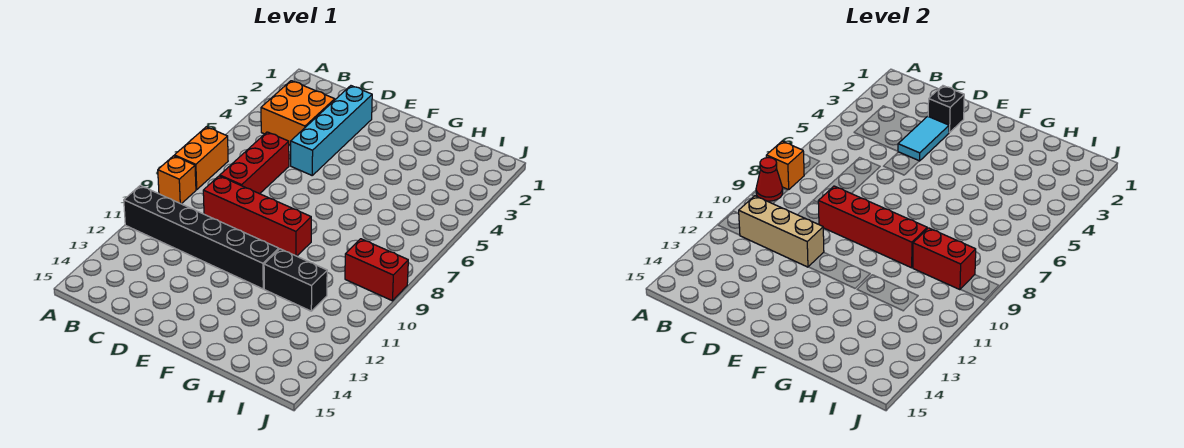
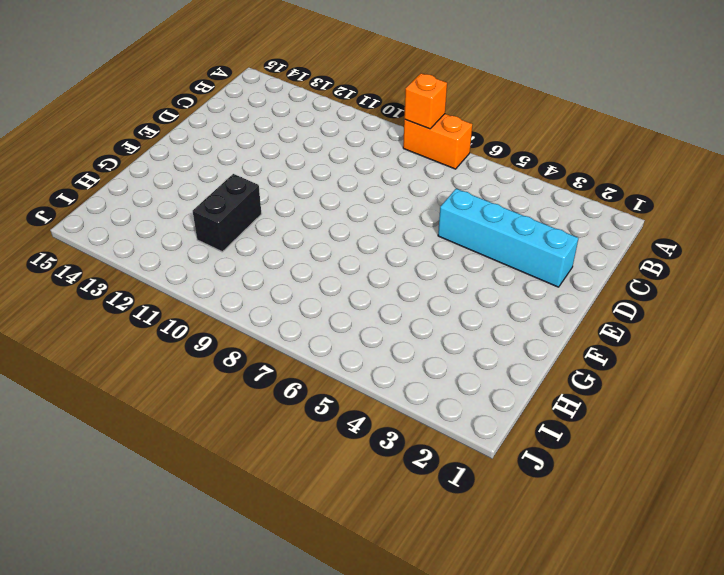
none -> orange 1x1 brick [158,156,196,204]
none -> black 1x6 brick [124,186,279,289]
none -> orange 2x2 brick [261,81,335,145]

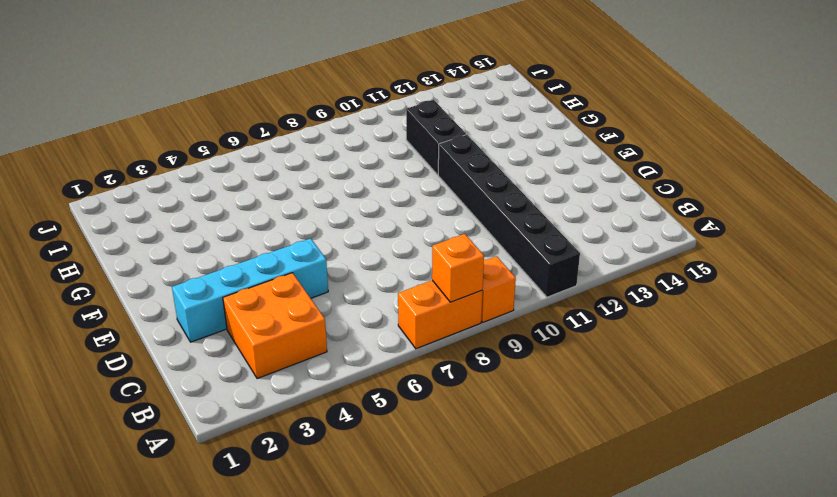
none -> red 1x3 brick [220,132,289,194]
none -> red 1x4 brick [203,176,311,256]
none -> red 1x2 brick [345,239,408,301]

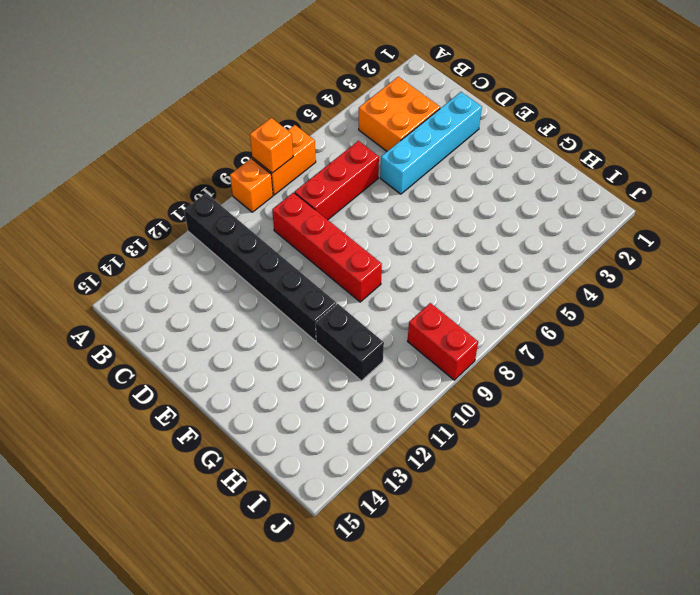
none -> red 1x1 cone [756,158,783,201]
none -> tan 1x3 brick [739,196,824,267]
none -> black 1x1 brick [928,86,964,133]

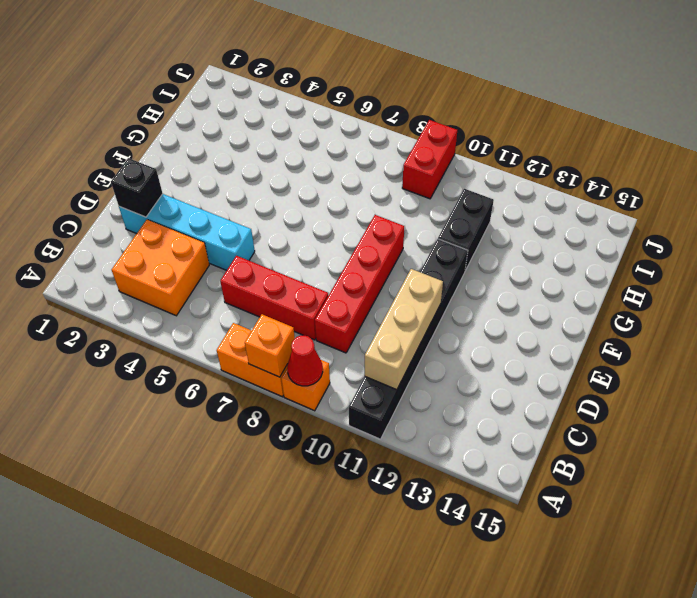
none -> cyan 1x2 tile [898,116,949,161]
none -> red 1x4 brick [818,186,927,268]
none -> red 1x2 brick [913,228,976,290]

